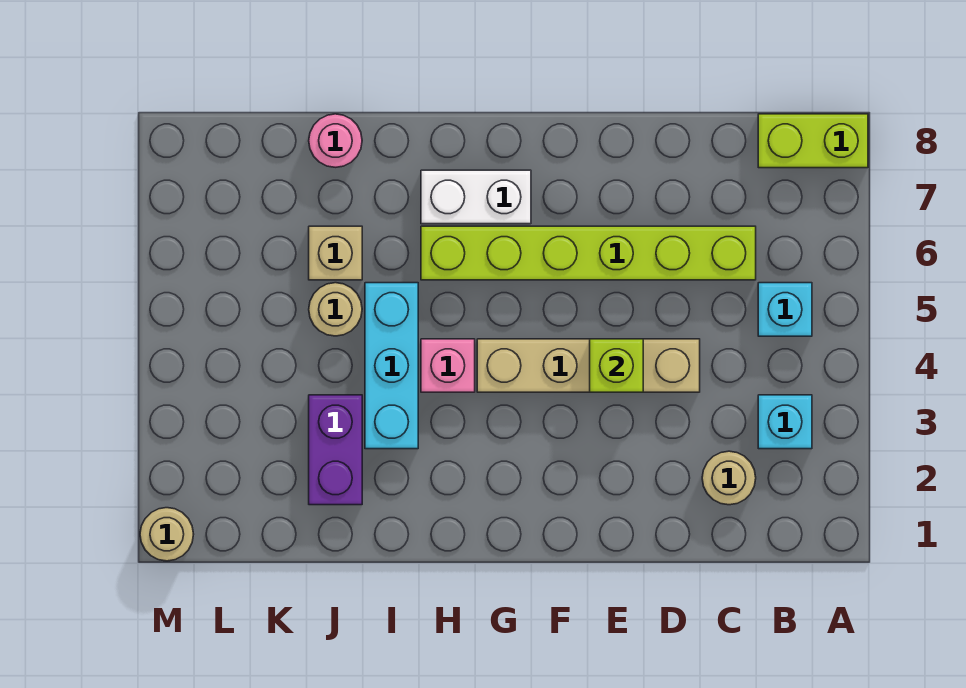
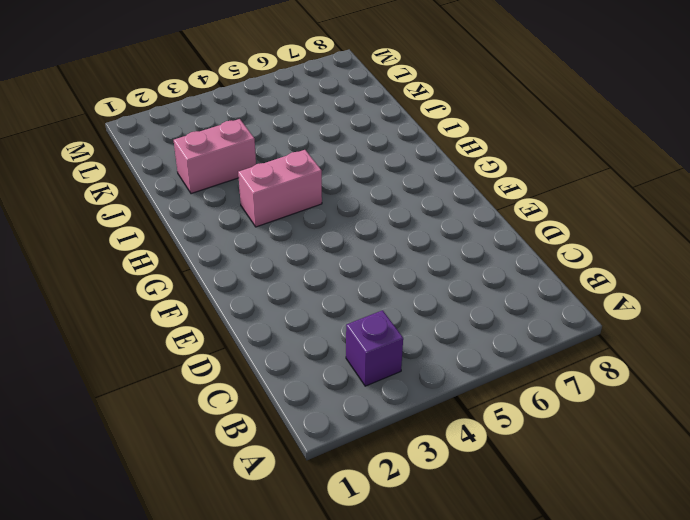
purple 1x1 brick [346,310,403,386] -> cyan 1x1 brick [758,395,812,449]
pink 1x2 brick [238,150,322,227] -> pink 1x1 brick [421,339,475,392]
pink 1x2 brick [174,119,256,194] -> purple 1x2 brick [309,395,362,505]
none -> lime 1x2 brick [758,114,868,168]
none -> cyan 1x1 brick [758,283,812,336]
none -> tan 1x1 round brick [702,451,756,505]

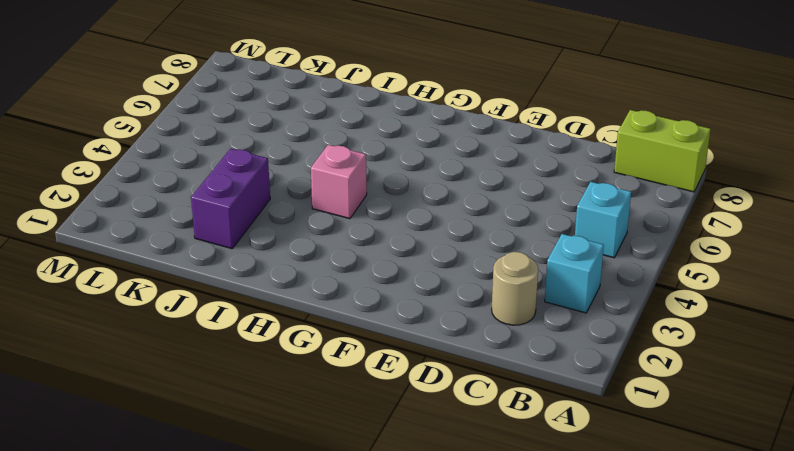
none -> lime 1x6 brick [421,226,756,280]
none -> tan 1x4 brick [477,339,700,392]
none -> white 1x2 brick [421,170,531,224]

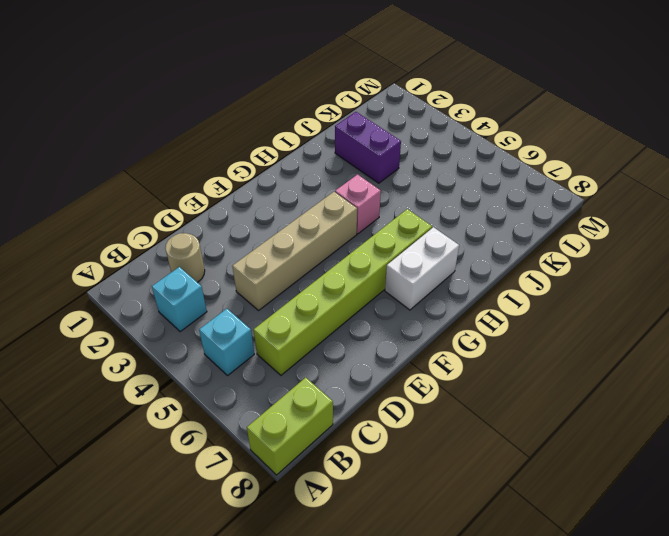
none -> cyan 1x3 brick [365,283,418,449]
none -> tan 1x1 round brick [309,283,362,336]
none -> tan 1x1 brick [309,226,362,280]

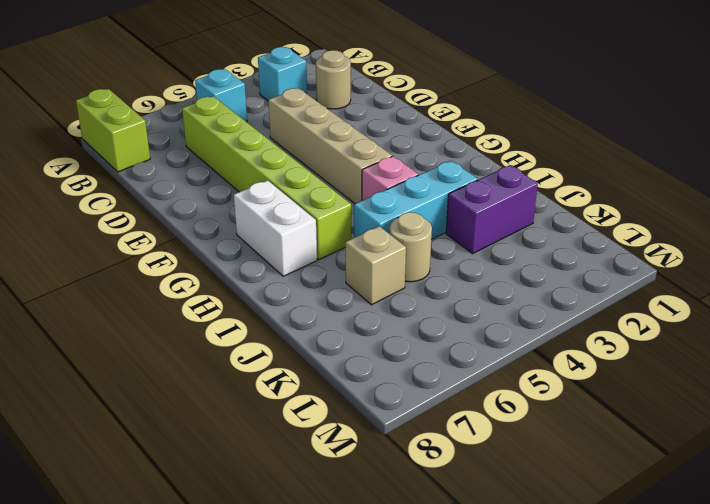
none -> pink 1x1 round brick [309,114,362,167]
none -> tan 1x1 round brick [140,508,194,561]
none -> lime 1x1 brick [590,339,643,392]

